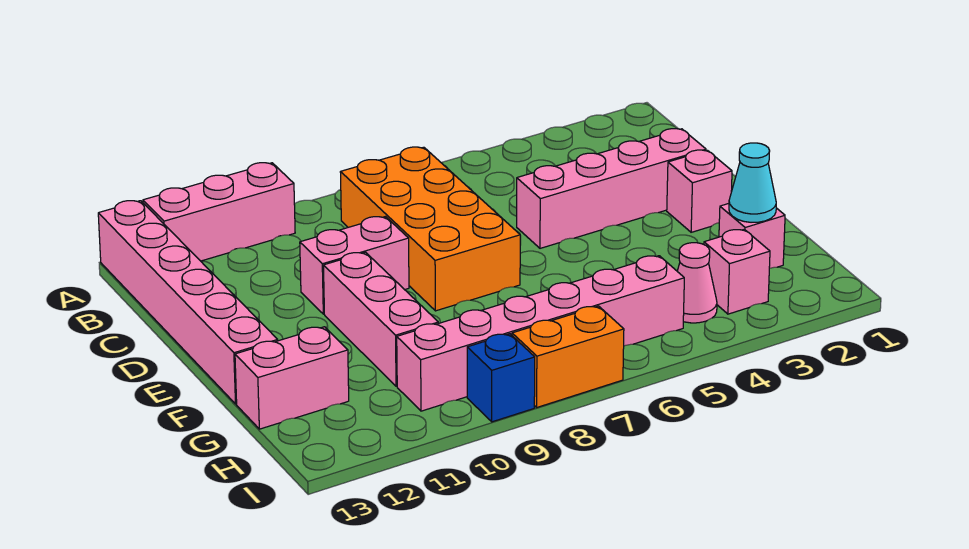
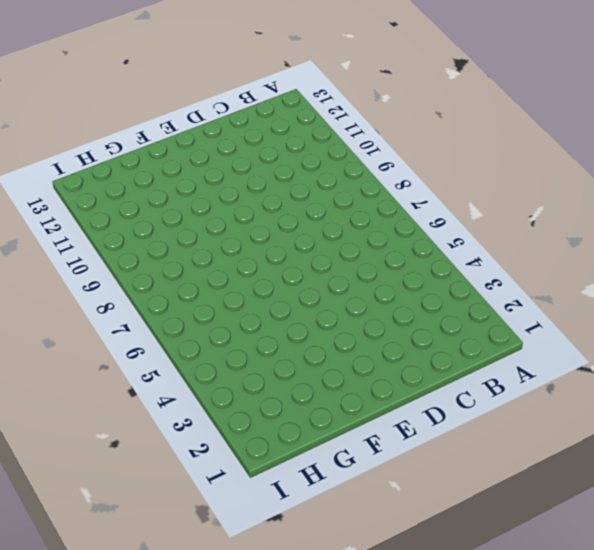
none -> pink 1x3 brick [143,163,295,261]
none -> pink 1x6 brick [98,201,278,404]
none -> orange 2x4 brick [340,147,520,311]

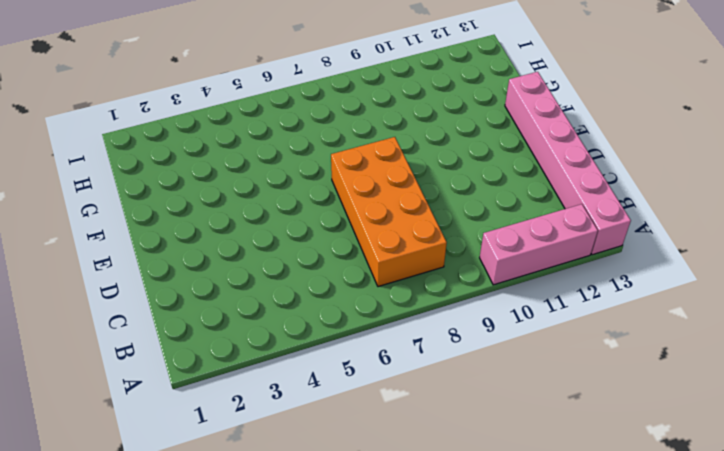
none -> pink 1x4 brick [517,129,706,248]
none -> pink 1x2 brick [300,217,409,314]
none -> pink 1x1 brick [667,150,732,232]

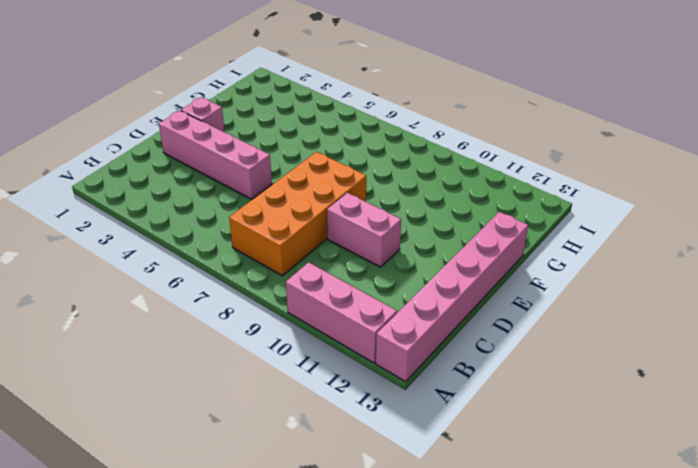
none -> pink 1x3 brick [323,252,438,386]
none -> pink 1x1 brick [719,204,785,268]
none -> pink 1x2 brick [235,327,349,429]

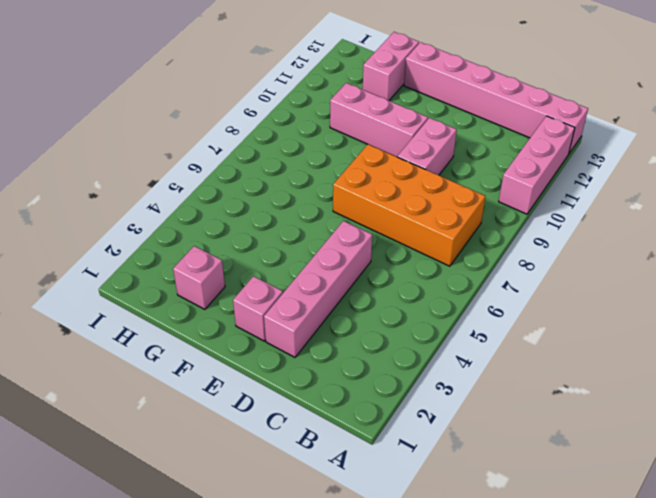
none -> pink 1x1 brick [704,229,770,314]
none -> pink 1x1 cone [677,243,717,323]
none -> pink 1x6 brick [397,256,684,411]

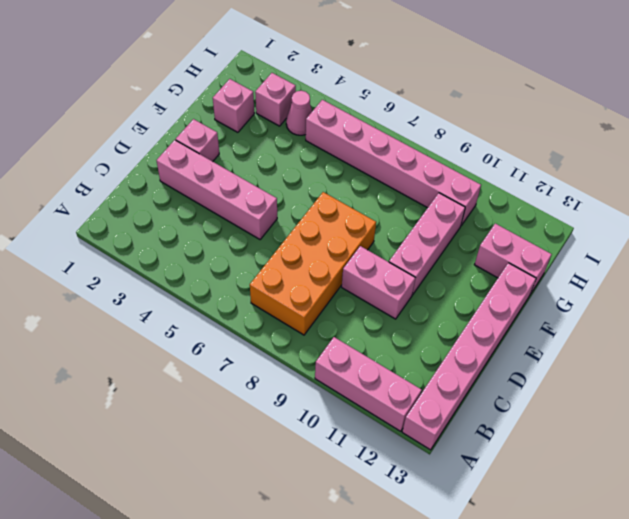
none -> orange 1x2 brick [512,306,624,407]
none -> blue 1x1 brick [467,334,535,422]
none -> cyan 1x1 cone [729,143,776,222]

